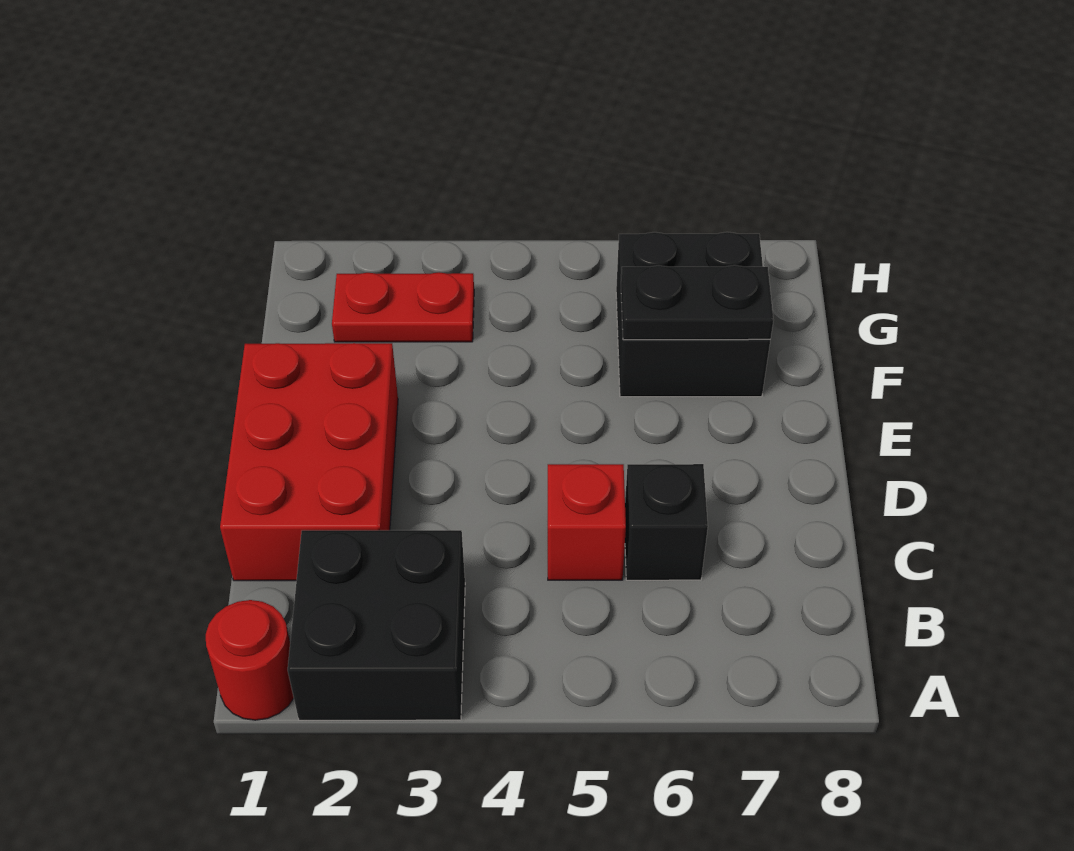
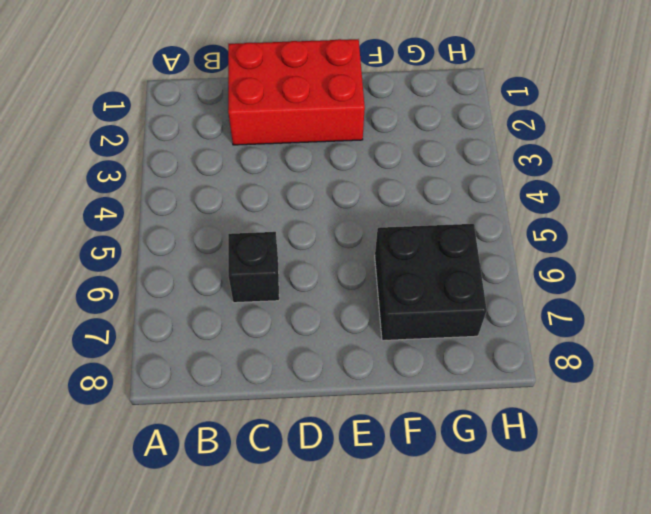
none -> red 1x1 round brick [206,600,294,720]
none -> black 2x2 brick [288,530,465,720]

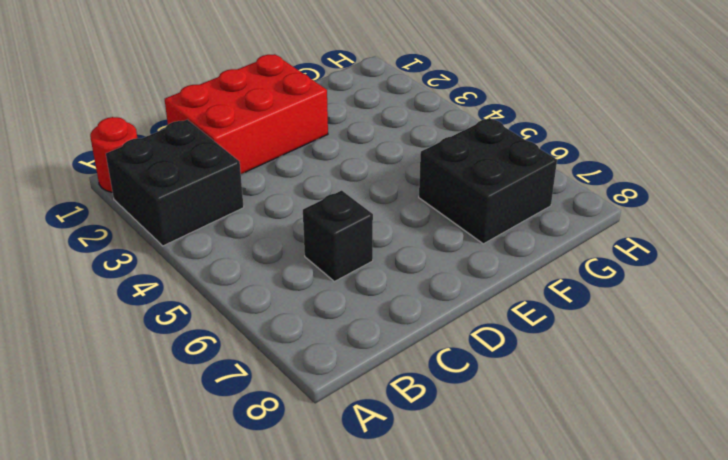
none -> red 1x1 brick [548,464,626,580]
none -> red 1x2 plate [332,272,474,342]

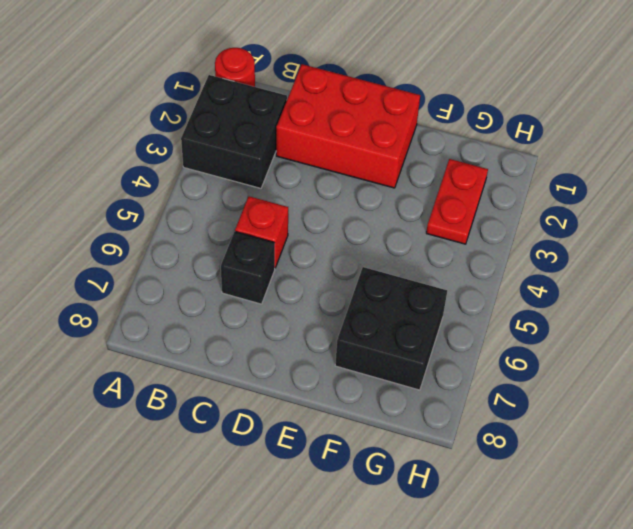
none -> black 1x2 plate [621,265,773,340]

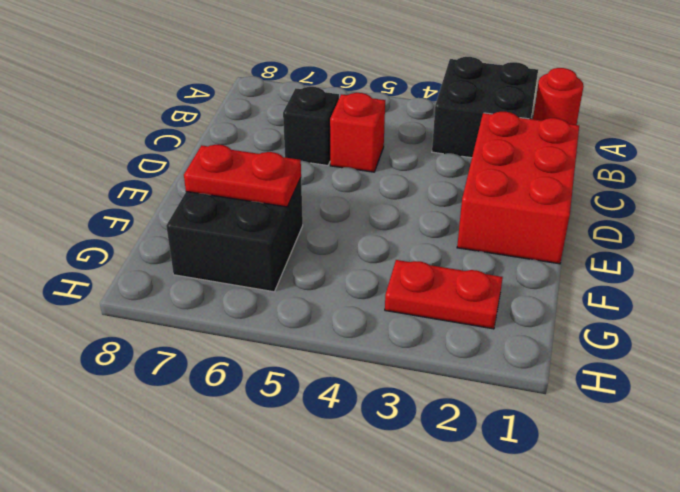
red 1x2 plate [184,145,301,207] -> black 1x2 plate [621,265,773,340]

